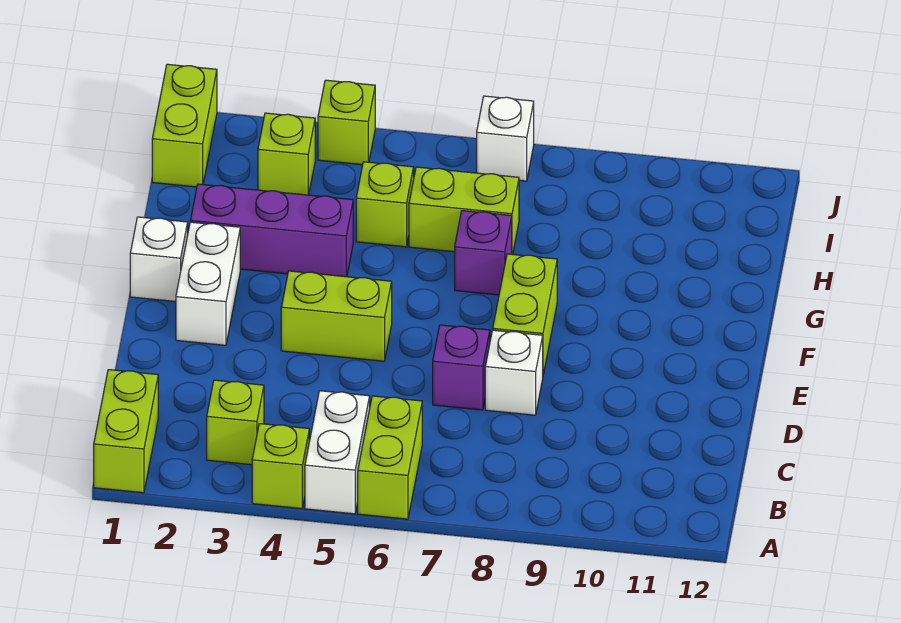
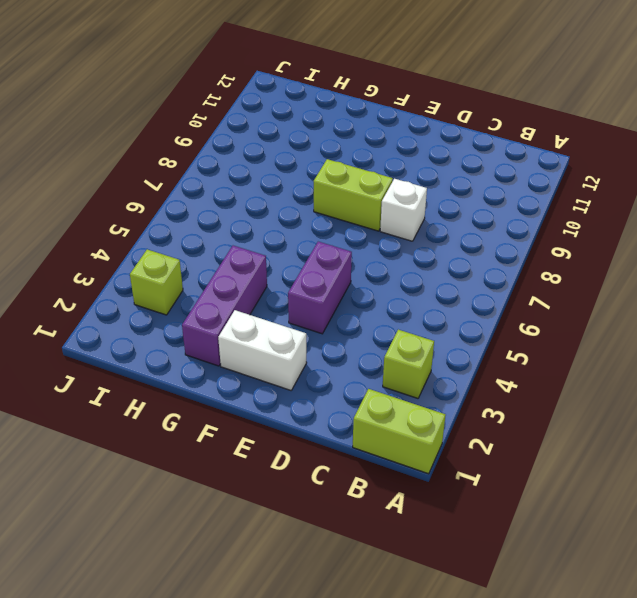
purple 1x2 brick [288,242,352,334] -> lime 1x2 brick [281,271,392,361]
none -> lime 1x1 brick [252,424,309,509]
none -> white 1x2 brick [305,391,370,514]
none -> lime 1x2 brick [358,396,422,519]

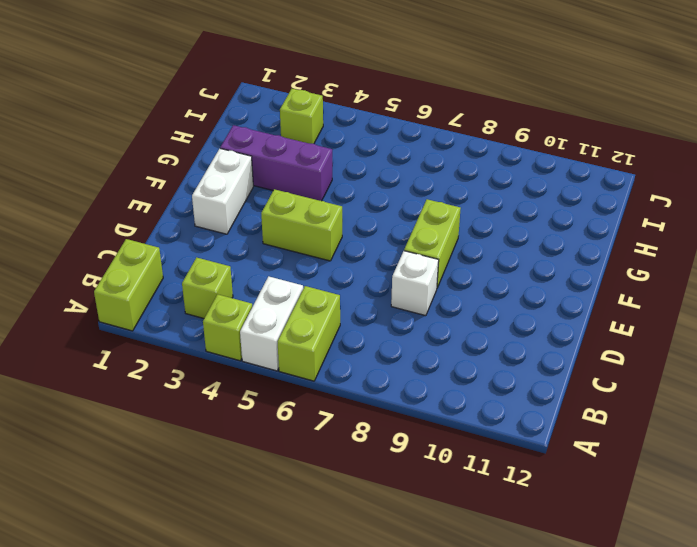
none -> purple 1x1 brick [433,325,490,410]
none -> white 1x1 brick [130,217,188,302]
none -> purple 1x1 brick [455,211,512,295]

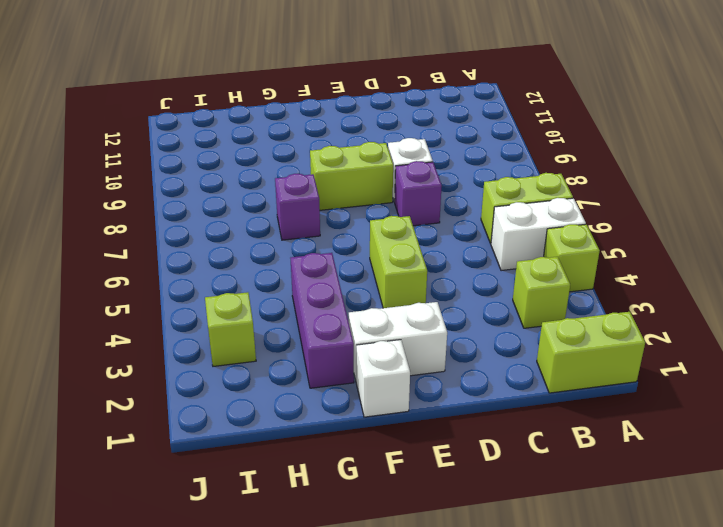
none -> lime 1x1 brick [356,162,414,247]
none -> lime 1x2 brick [409,167,519,254]
none -> lime 1x2 brick [152,64,217,187]

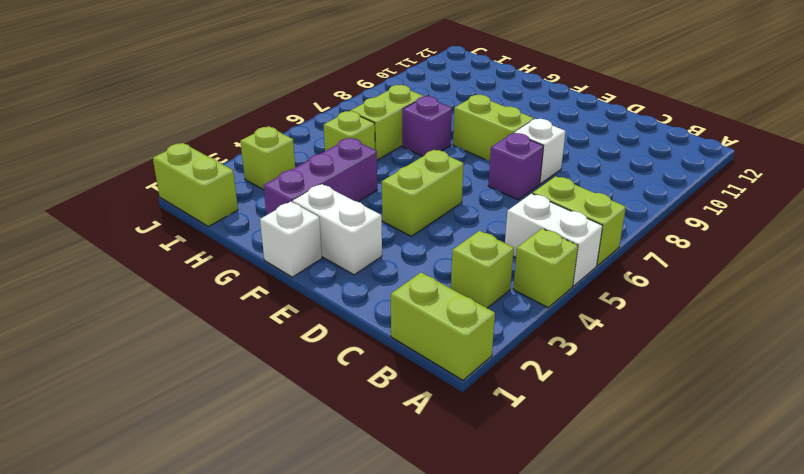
none -> lime 1x1 brick [318,80,375,165]
none -> white 1x1 brick [477,96,534,181]

